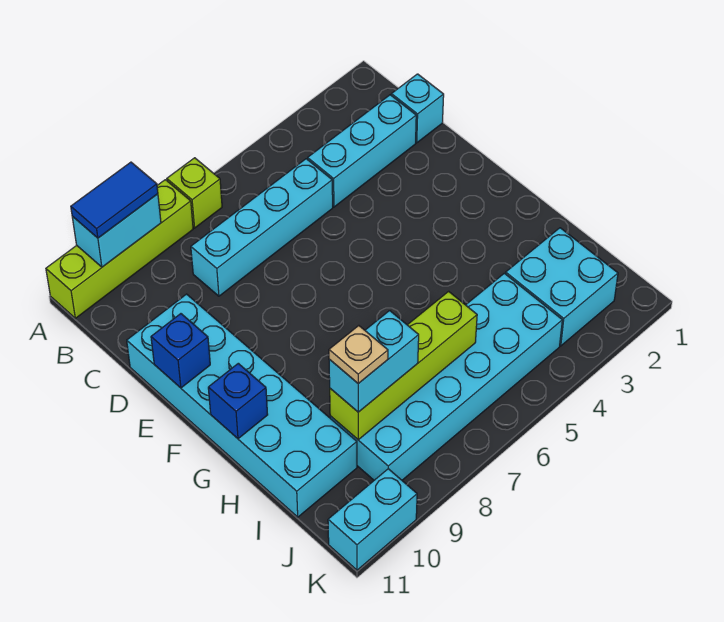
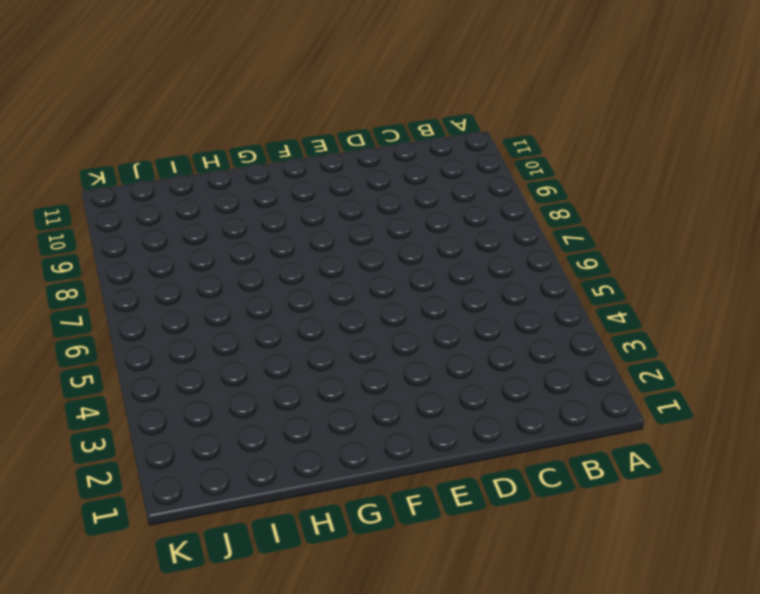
none -> lime 1x1 brick [167,158,222,228]
none -> lime 1x4 brick [46,180,193,318]
none -> cyan 1x1 brick [391,74,444,143]

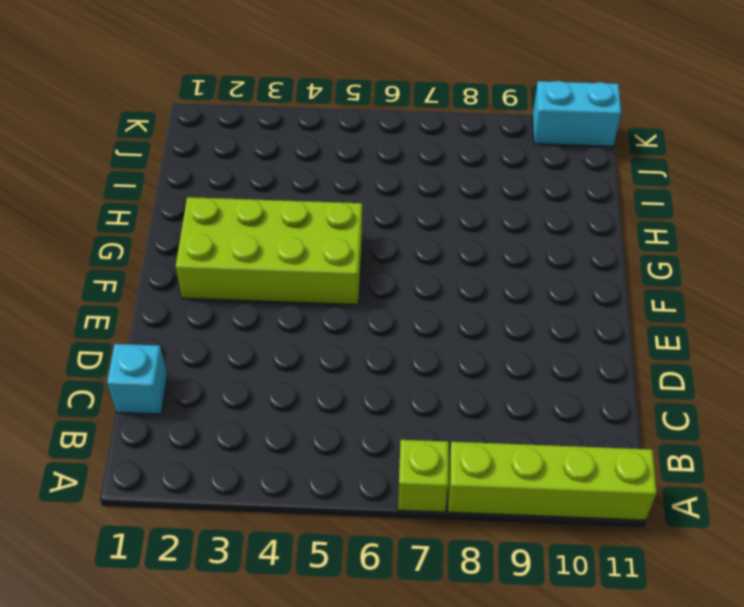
lime 2x4 brick [176,197,363,305] -> none
none -> cyan 1x3 brick [308,95,416,207]
none -> cyan 1x4 brick [191,159,333,296]
none -> cyan 2x6 brick [127,294,357,517]

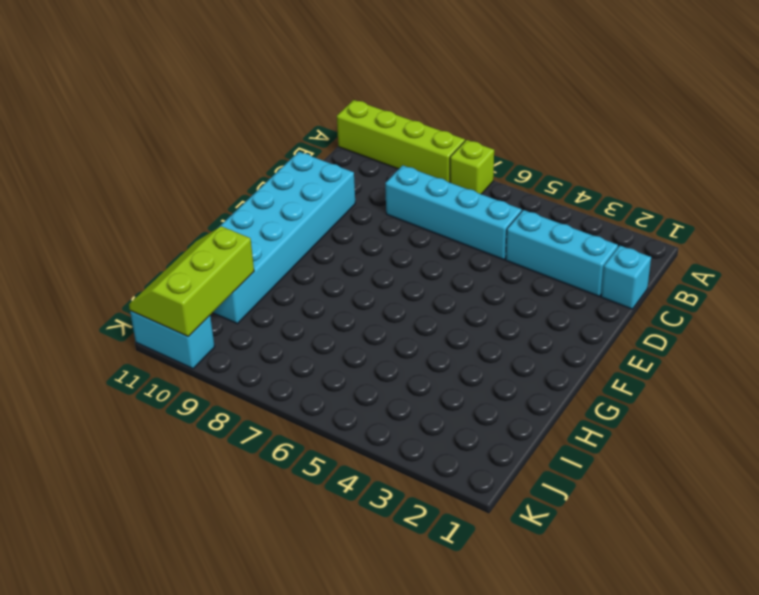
lime 2x3 slope [129,226,254,337] -> none
none -> cyan 2x2 brick [506,228,618,346]
none -> cyan 2x6 brick [330,273,562,480]
none -> cyan 1x2 brick [72,194,161,267]

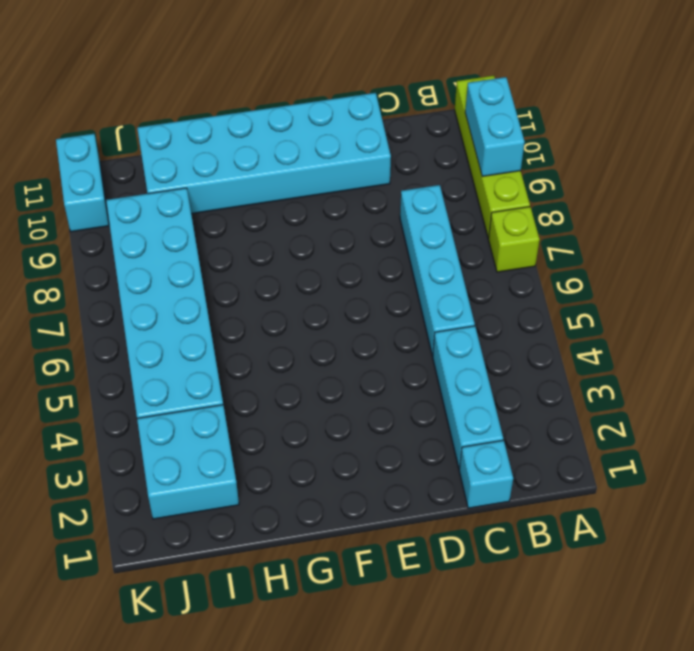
none -> blue 1x1 brick [151,314,210,388]
none -> blue 1x1 brick [208,363,268,439]
none -> lime 1x4 brick [330,291,477,440]

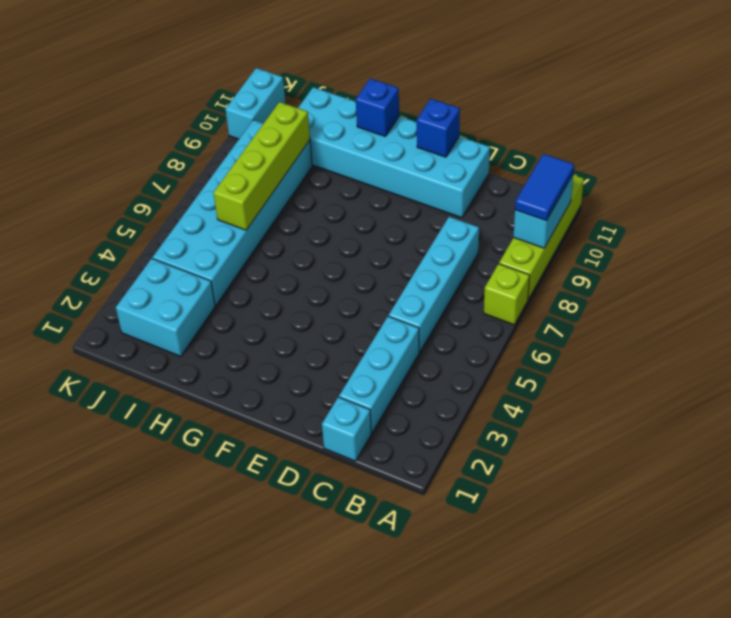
none -> cyan 1x2 brick [329,311,419,412]
none -> tan 1x1 plate [329,326,388,383]

